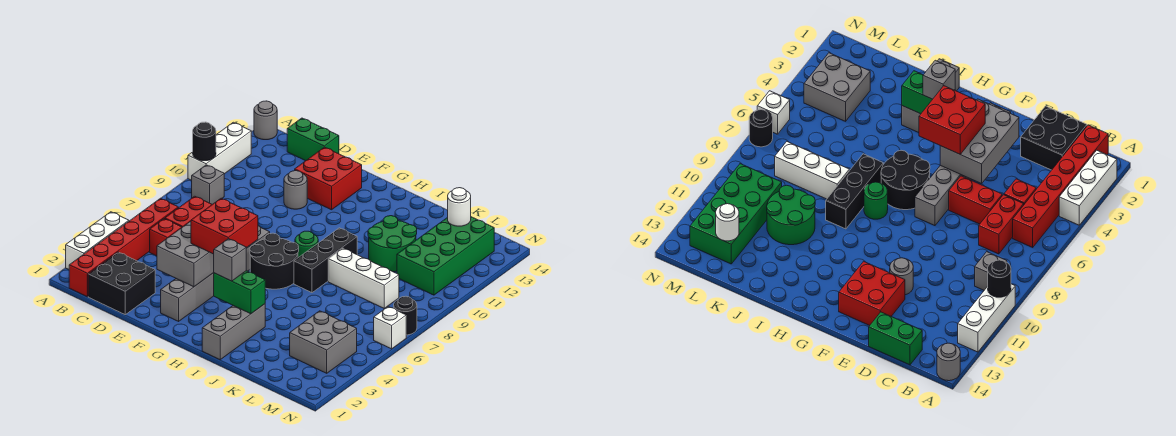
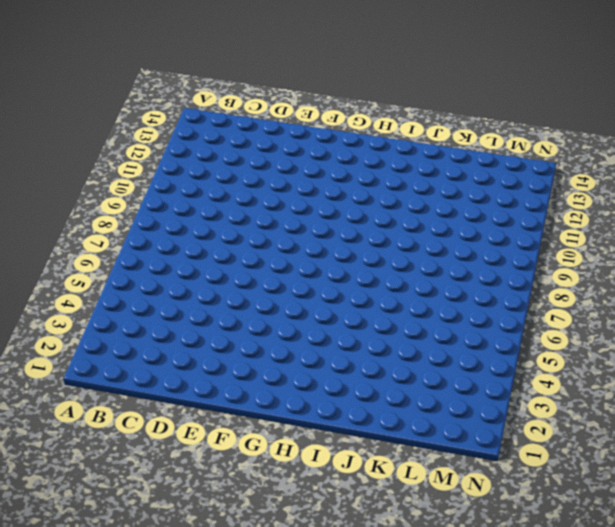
none -> white 1x3 brick [66,212,129,269]
none -> white 1x3 brick [188,122,251,180]
none -> grey 1x1 round brick [254,101,277,140]

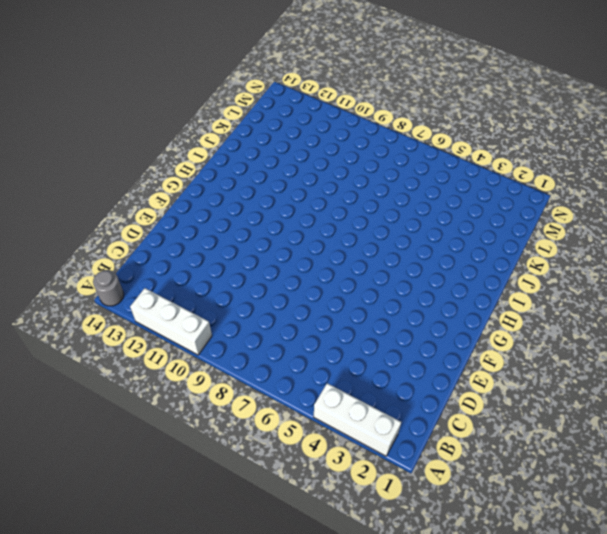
none -> red 1x6 brick [69,198,178,297]
none -> grey 1x1 brick [192,165,224,204]
none -> black 2x2 brick [88,252,155,315]

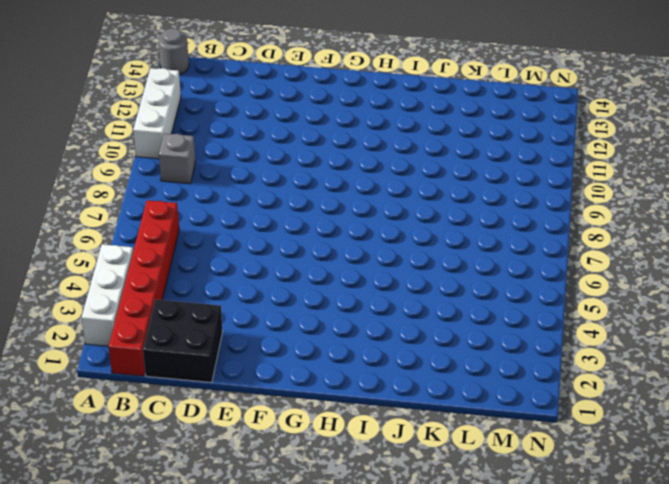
none -> red 1x1 brick [150,219,182,256]
none -> red 1x2 brick [165,196,212,227]
none -> green 1x2 brick [287,118,339,161]

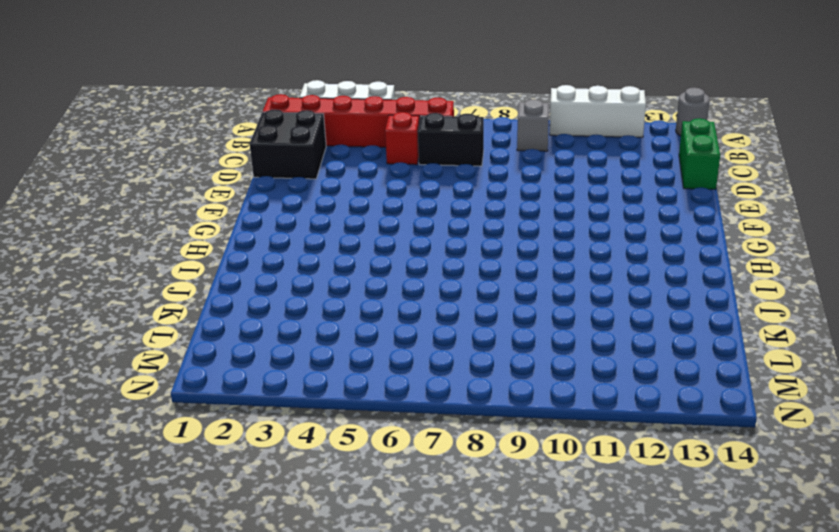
black 1x2 brick [418,113,484,166] -> red 1x2 brick [165,196,212,227]
none -> red 1x2 brick [949,176,1002,224]
none -> grey 1x1 round brick [284,171,307,209]
none -> red 2x2 brick [295,147,362,210]

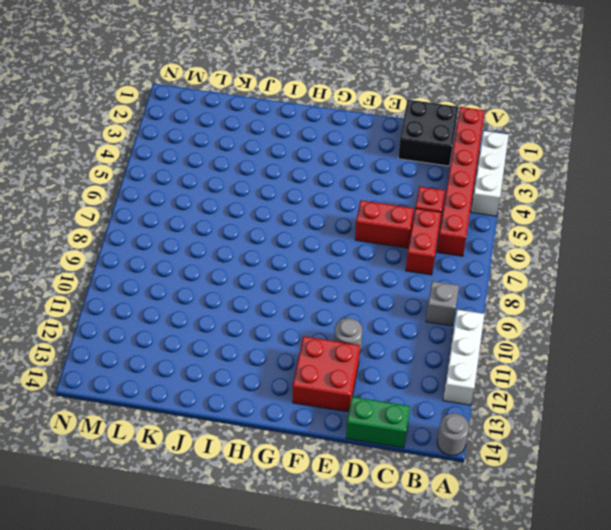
none -> grey 1x6 brick [161,226,270,321]
none -> black 2x2 round brick [250,233,299,289]
none -> green 1x1 round brick [295,231,318,258]

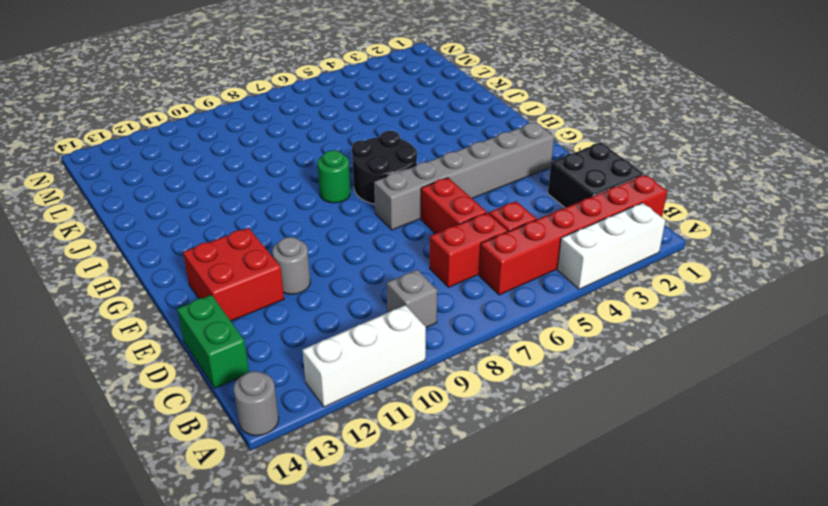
none -> grey 1x3 brick [202,304,265,360]
none -> black 1x3 brick [294,228,357,293]
none -> white 1x3 brick [328,248,399,308]

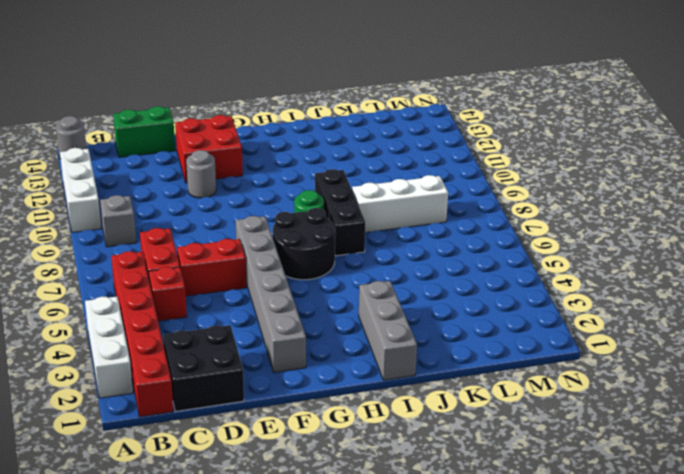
none -> green 2x2 round brick [368,216,417,272]
none -> grey 2x2 brick [290,311,357,373]
none -> green 2x4 brick [397,217,494,295]

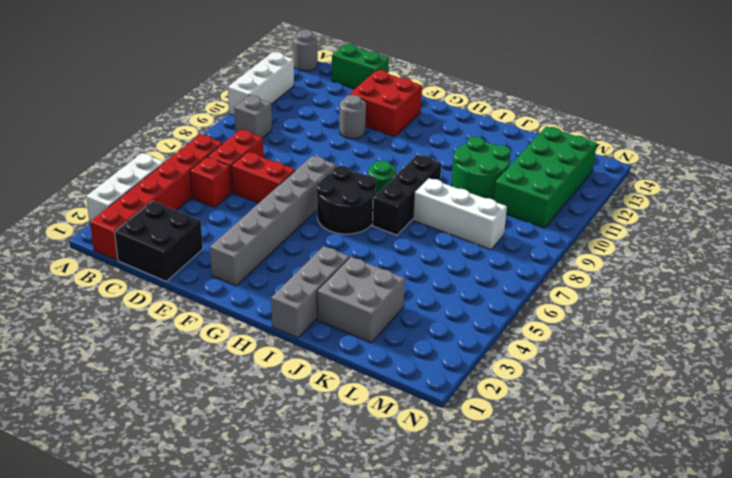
grey 2x2 brick [317,257,405,343] -> grey 2x2 brick moved to [290,311,357,373]
none -> white 1x1 brick [374,307,406,349]
none -> black 1x1 round brick [394,296,417,335]
none -> black 1x1 round brick [193,122,216,161]

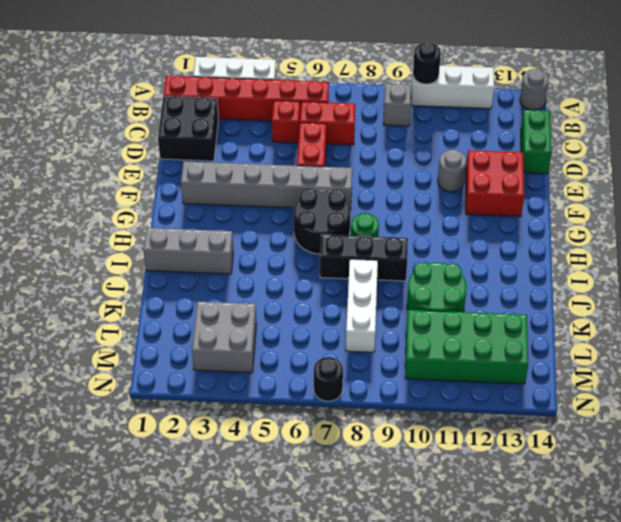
none -> white 1x1 brick [374,307,406,349]
none -> grey 2x3 brick [157,221,214,287]
none -> green 1x2 brick [214,271,265,314]

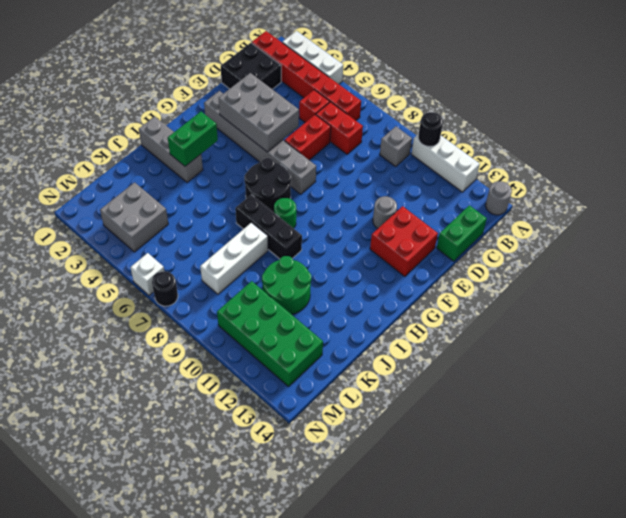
none -> white 1x1 round brick [448,188,471,226]
none -> red 2x2 brick [191,198,258,254]
none -> grey 1x1 brick [214,239,246,281]

